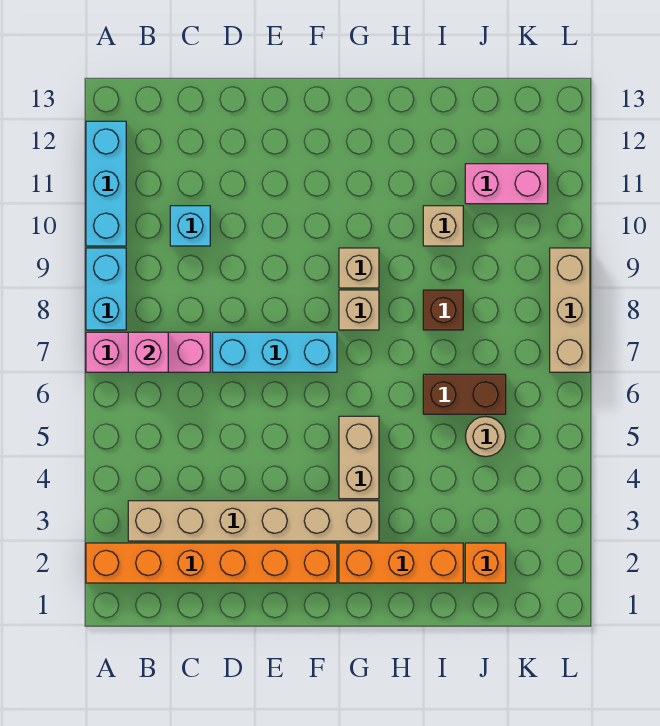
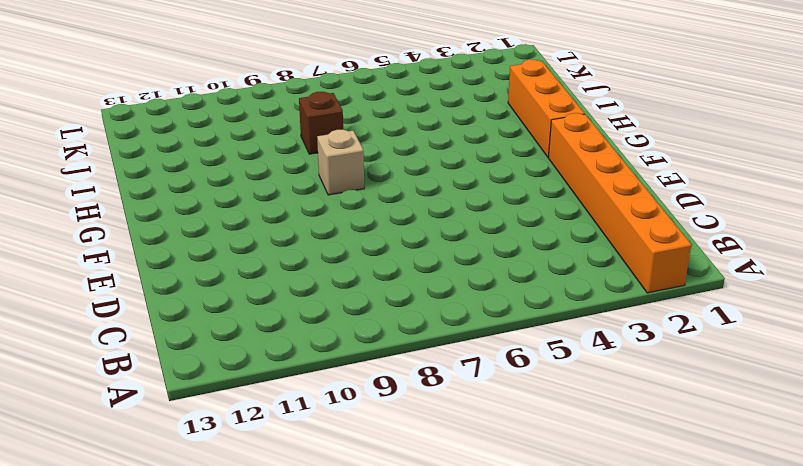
none -> pink 1x3 brick [86,332,210,372]
none -> cyan 1x2 brick [86,248,126,330]
none -> cyan 1x3 brick [86,121,126,246]

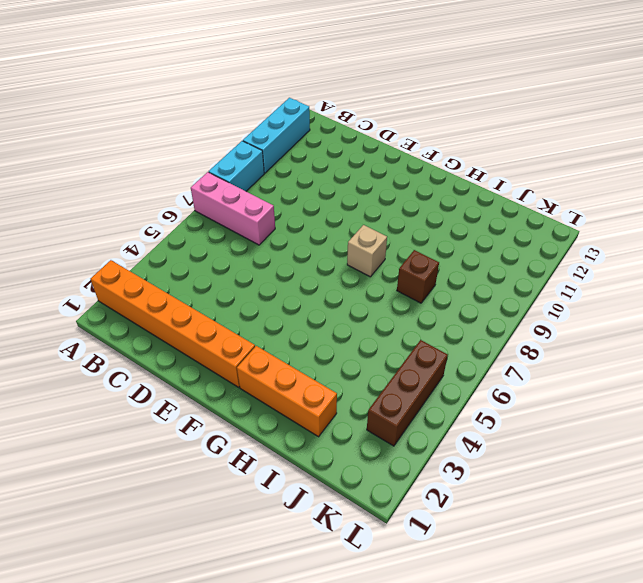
brown 1x3 brick [367,340,448,446] -> none
none -> tan 1x6 brick [128,501,379,541]
none -> cyan 1x1 brick [170,206,210,246]
none -> cyan 1x3 brick [213,332,337,372]

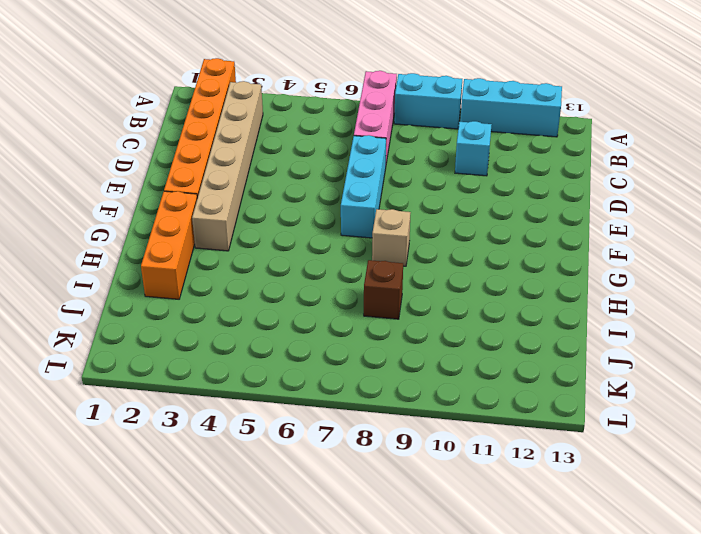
none -> tan 1x2 brick [339,416,379,499]
none -> tan 1x1 brick [339,248,379,288]
none -> brown 1x2 brick [423,374,506,414]

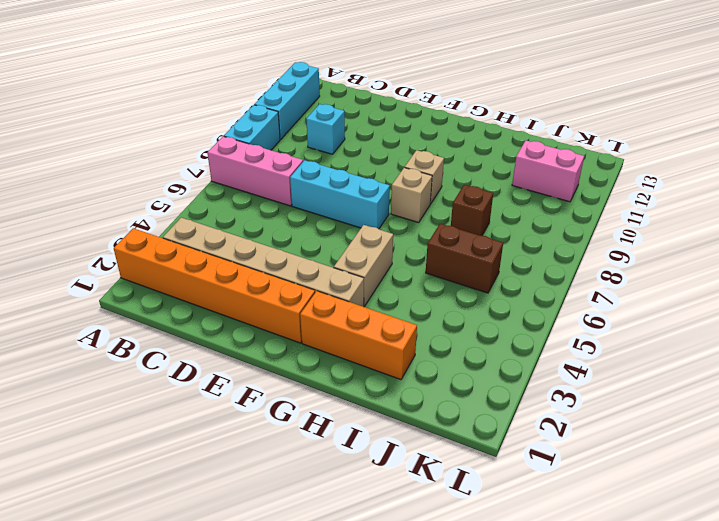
none -> tan 1x1 brick [423,206,463,246]
none -> orange 1x1 brick [465,543,506,583]
none -> tan 1x1 round brick [465,417,506,457]

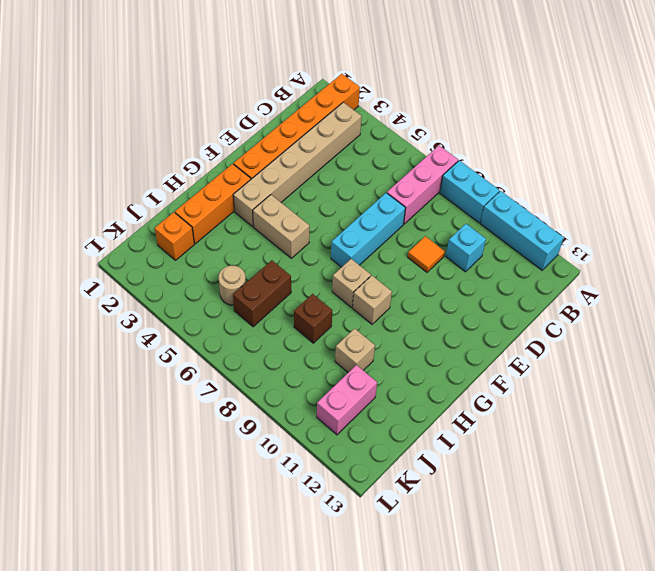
orange 1x1 tile [408,236,445,272] -> none
none -> tan 1x3 brick [550,248,590,372]
none -> pink 1x1 brick [128,332,168,372]

